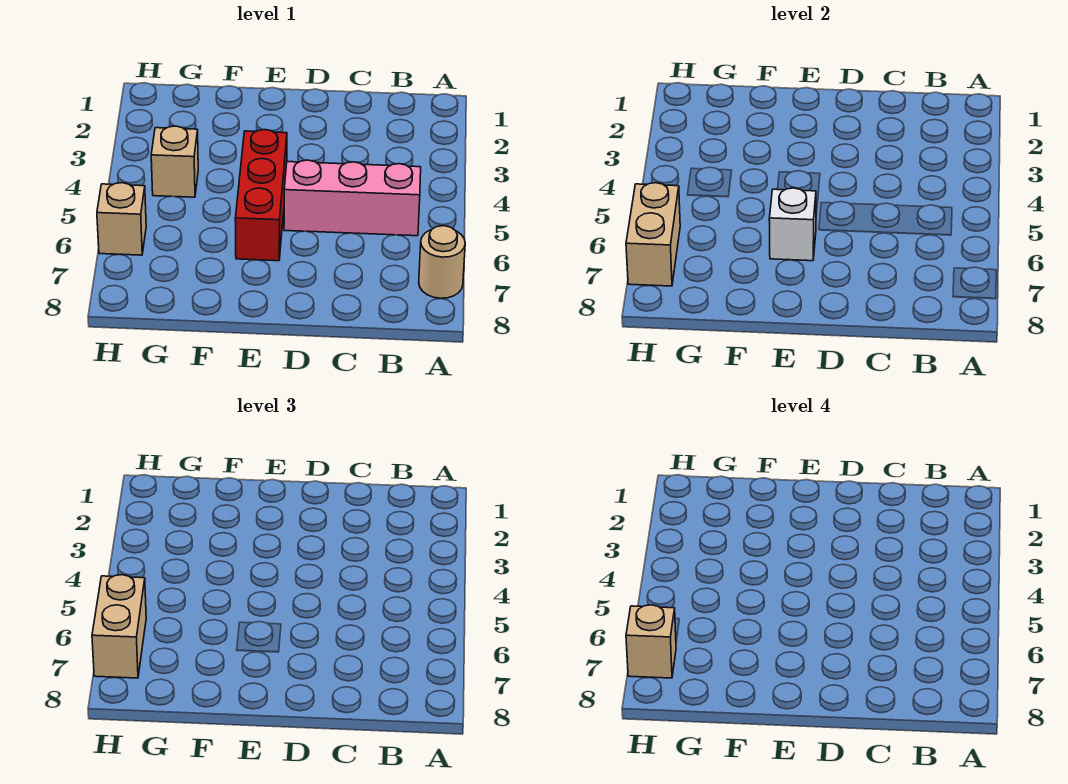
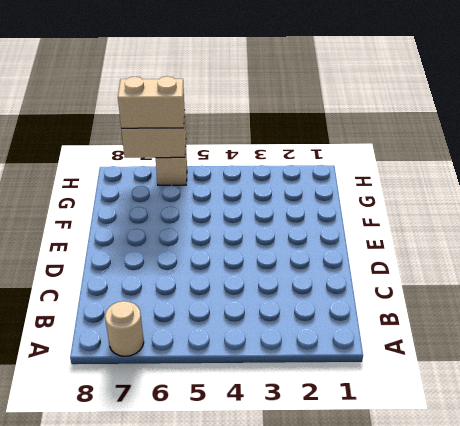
none -> pink 1x3 brick [284,160,421,236]
none -> red 1x3 brick [235,130,287,261]

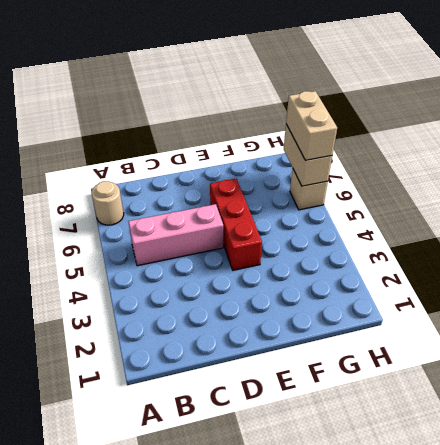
none -> tan 1x1 brick [151,126,198,197]
none -> white 1x1 brick [769,188,816,261]

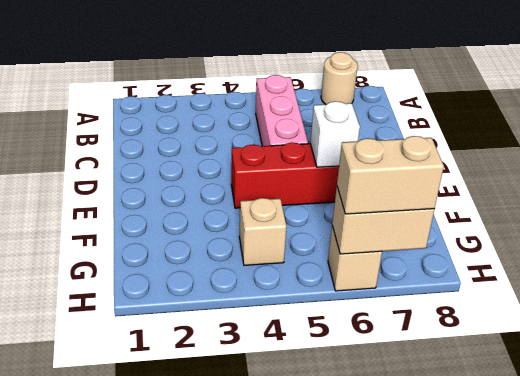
none -> tan 1x1 brick [626,605,676,678]

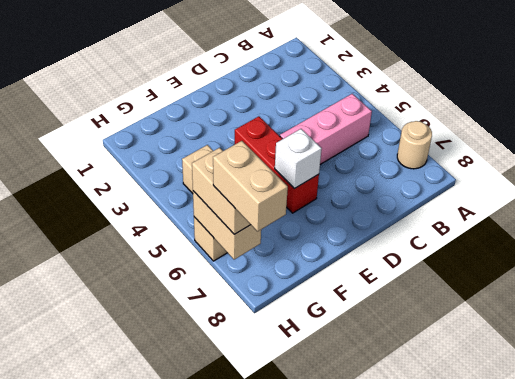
tan 1x2 brick [213,141,288,231] -> tan 1x1 brick [626,605,676,678]

